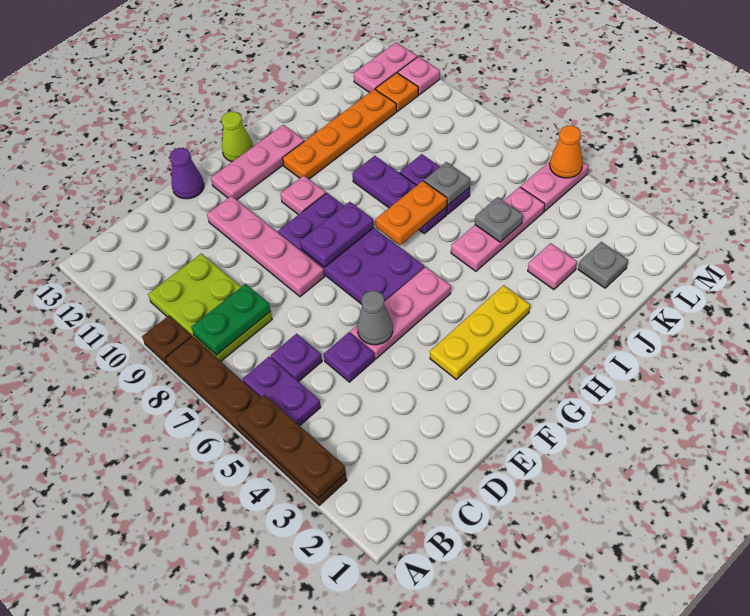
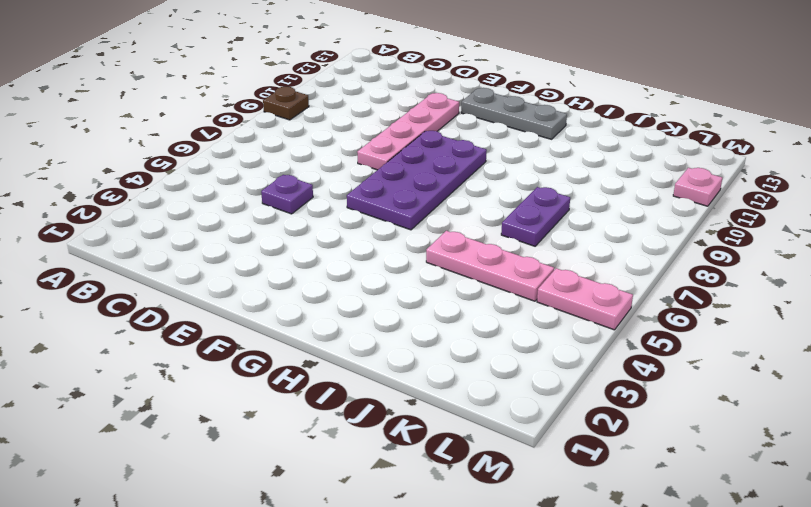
grey 1x3 plate [461,88,567,139] -> pink 1x3 plate [211,125,304,200]
none -> brown 1x6 plate [165,336,347,505]
none -> purple 1x2 plate [242,356,321,426]
none -> lime 2x3 plate [148,253,272,361]
none -> purple 1x1 plate [271,334,322,382]

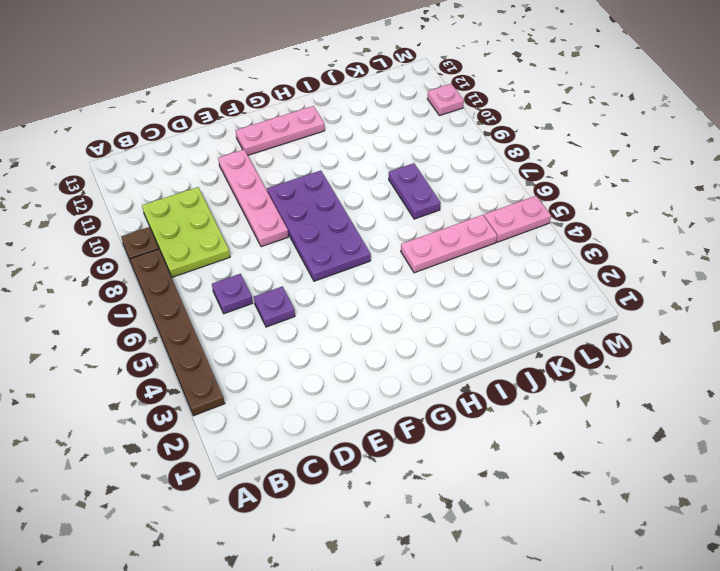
none -> purple 1x2 plate [242,356,321,426]
none -> pink 1x3 plate [350,267,451,359]
none -> purple 1x1 cone [170,148,204,199]
none -> yellow 1x3 plate [430,285,530,379]

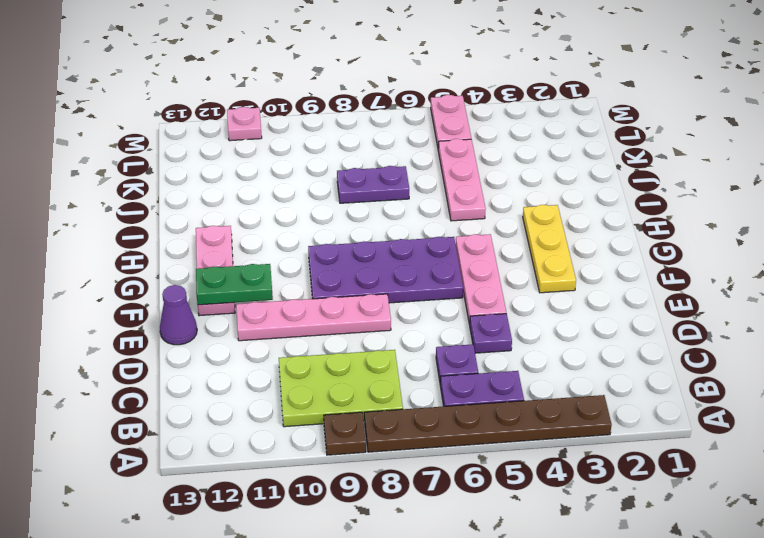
green 1x2 plate [196,264,273,305] -> green 1x2 plate turned to [191,284,270,355]
none -> pink 1x1 plate [280,176,326,215]
none -> lime 1x1 cone [222,112,253,162]
none -> orange 1x4 plate [283,89,397,179]
none -> purple 1x3 plate [352,156,447,234]

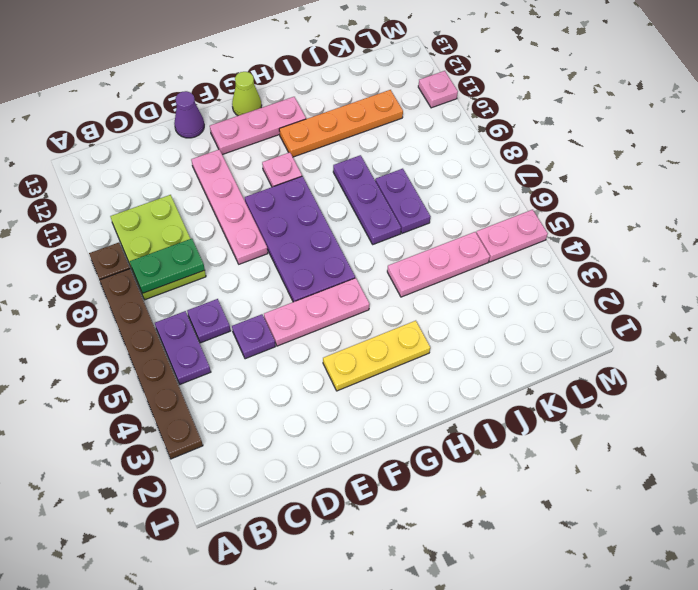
none -> pink 1x1 plate [528,243,577,290]
none -> grey 1x1 plate [578,242,628,288]
none -> orange 1x1 plate [376,73,418,111]
none -> pink 1x2 plate [354,42,417,93]

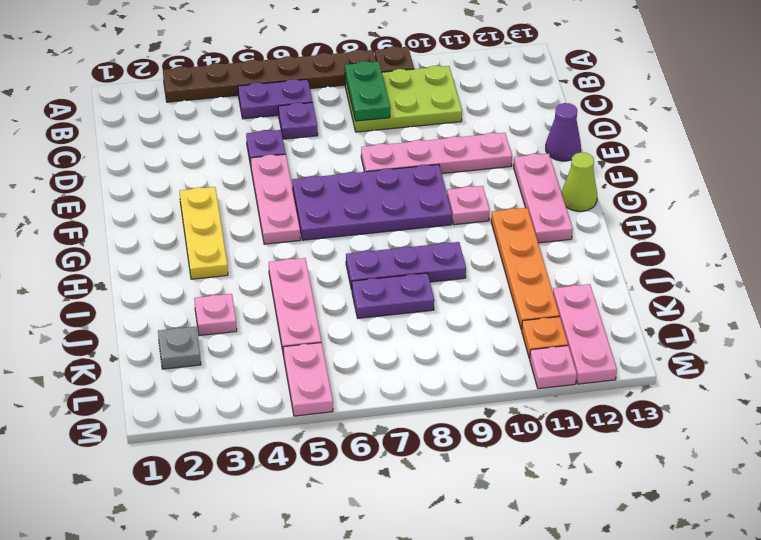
pink 1x3 plate [553,284,617,384] -> pink 1x2 plate [354,42,417,93]
none -> brown 1x3 plate [237,395,346,498]
none -> grey 1x1 cone [357,291,393,345]
none -> purple 1x2 plate [300,202,374,267]
none -> orange 1x2 plate [376,181,447,245]

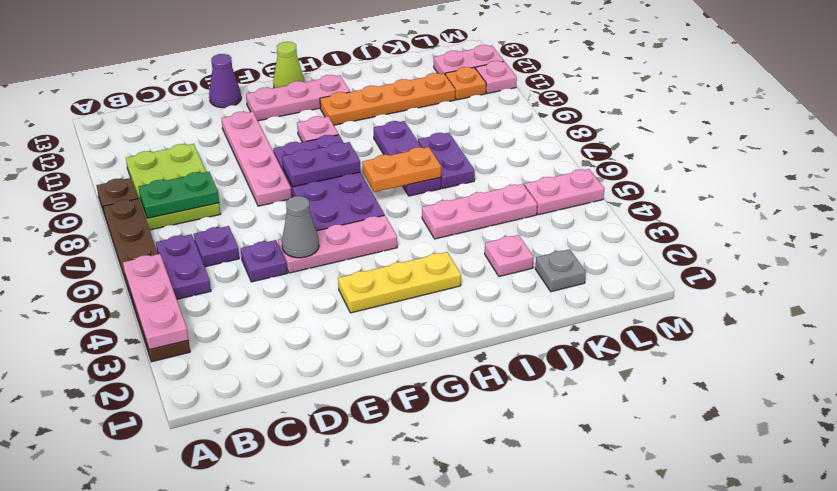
pink 1x3 plate [123,254,189,350] -> brown 1x3 plate [237,395,346,498]
none -> grey 1x1 plate [475,197,523,242]
none -> grey 1x1 plate [424,162,470,205]
none -> orange 1x1 cone [550,125,583,178]

